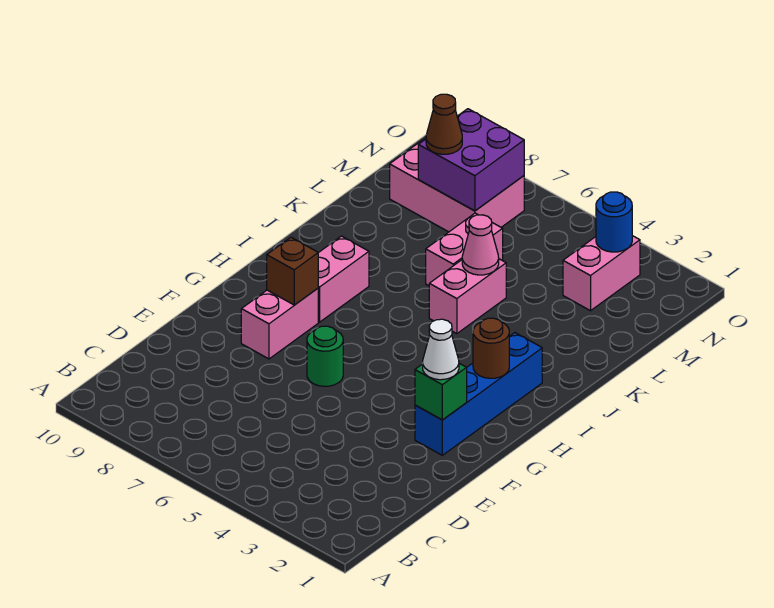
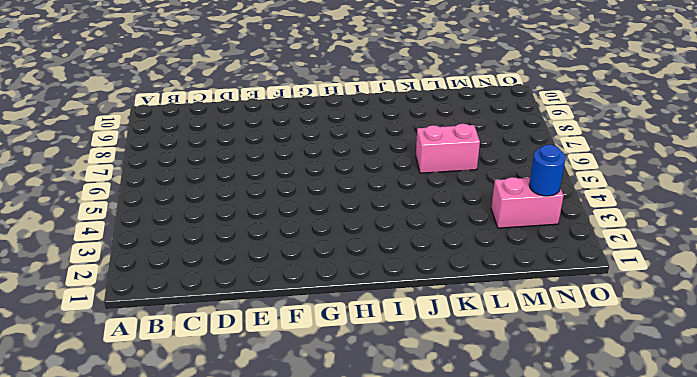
none -> blue 1x4 brick [415,333,542,455]
none -> green 1x1 round brick [307,326,343,386]
none -> pink 1x2 brick [241,288,318,359]

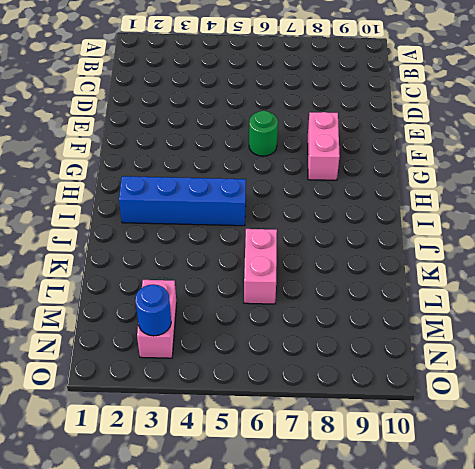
blue 1x4 brick [119,176,246,226] -> blue 1x4 brick turned to [415,333,542,455]
none -> pink 1x2 brick [318,236,369,322]
none -> pink 1x2 brick [429,259,506,334]
none -> pink 2x3 brick [390,138,524,232]

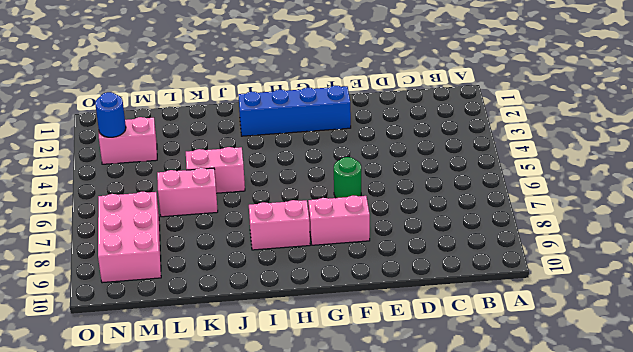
none -> green 1x1 brick [415,363,467,420]
none -> brown 1x1 brick [267,237,318,305]
none -> brown 1x1 round brick [473,318,509,378]

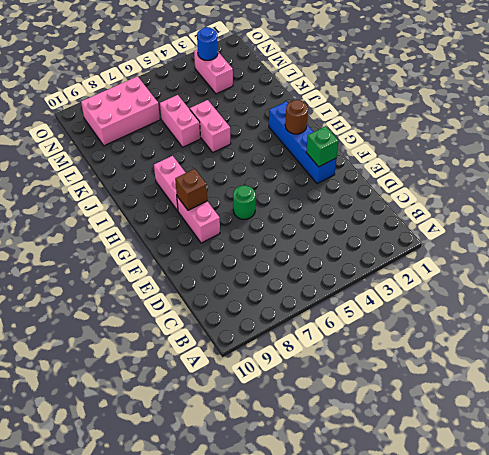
none -> pink 1x1 cone [462,215,499,275]
none -> purple 2x2 brick [418,109,524,211]
none -> white 1x1 cone [423,319,459,380]

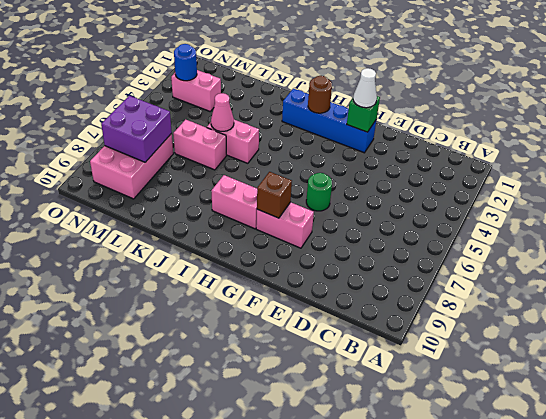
none -> brown 1x1 cone [426,94,462,154]

